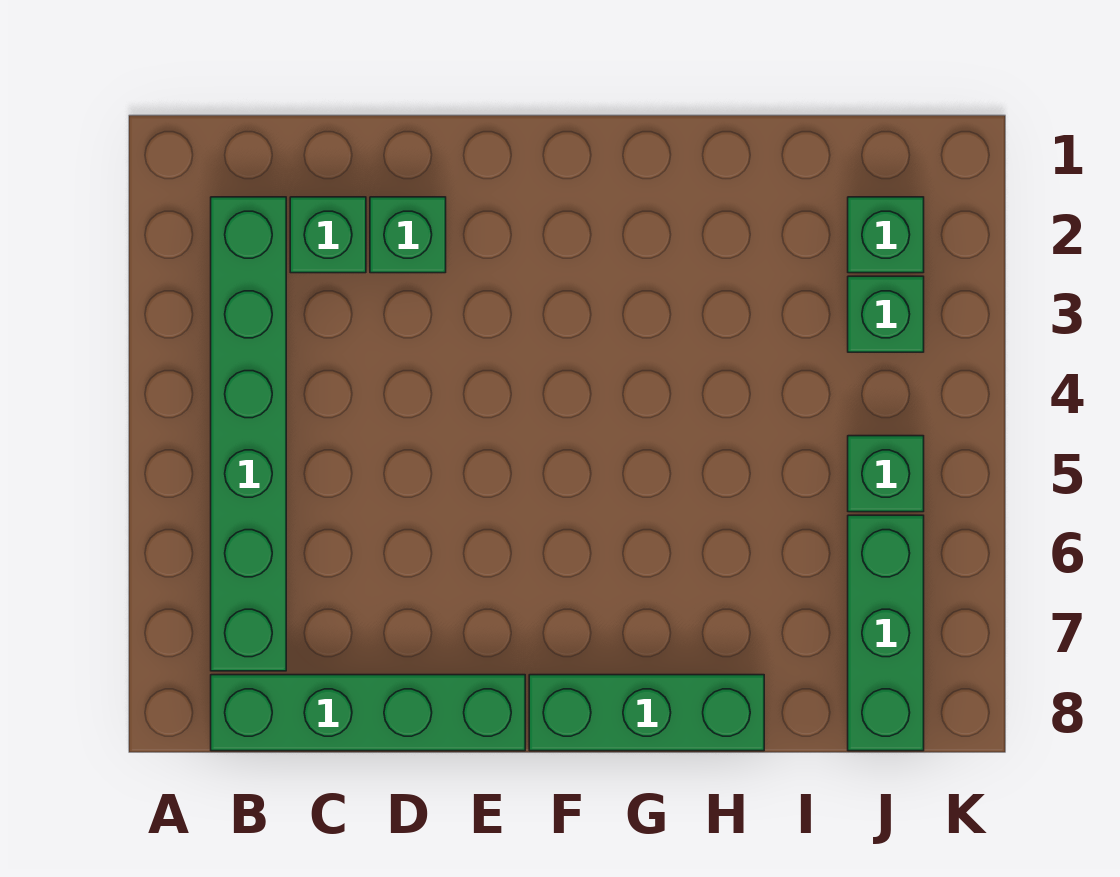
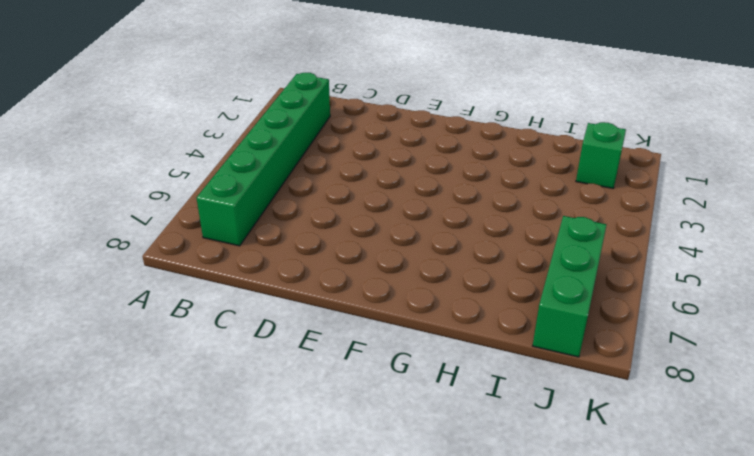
none -> green 1x4 brick [211,675,525,751]
none -> green 1x1 brick [290,197,366,273]

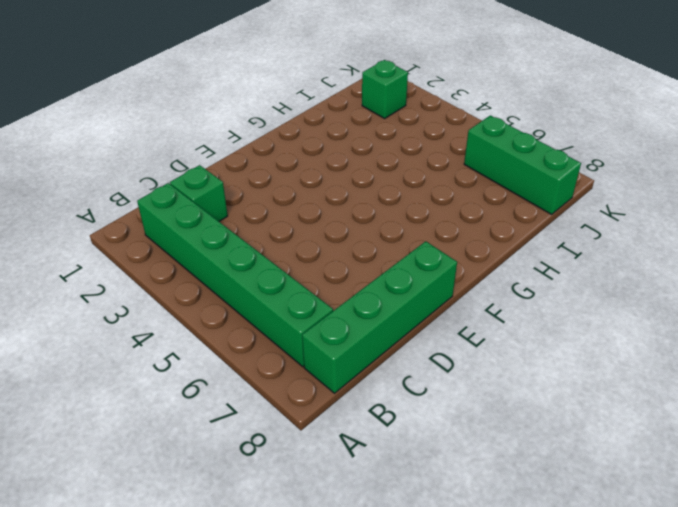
none -> green 1x1 brick [370,197,446,273]
none -> green 1x3 brick [529,675,764,751]

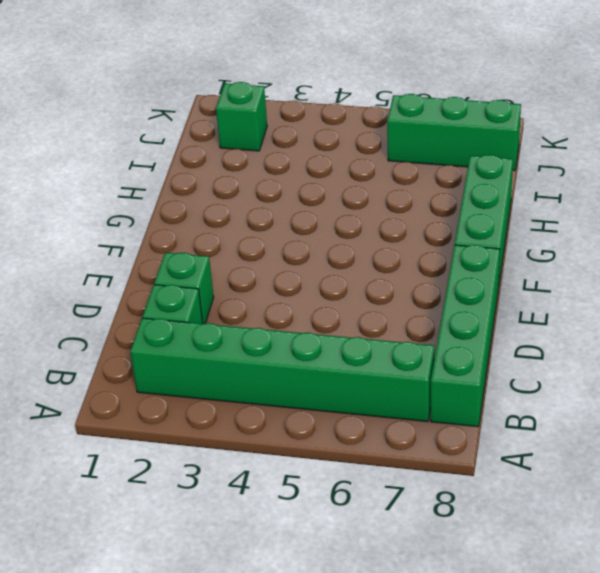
none -> green 1x1 brick [848,276,924,352]
none -> green 1x1 brick [848,436,924,512]

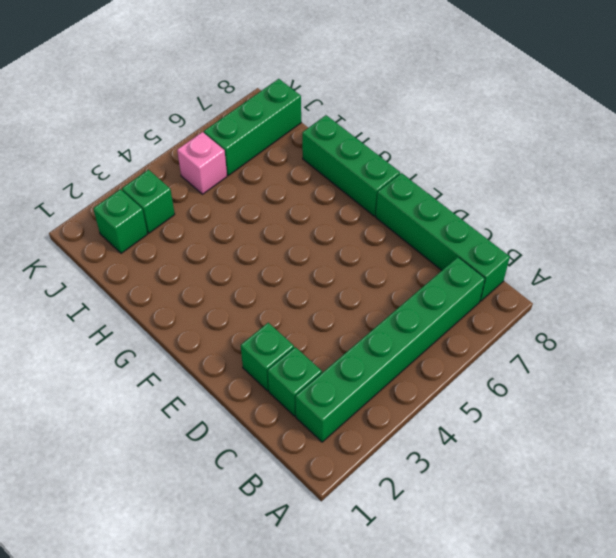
pink 1x1 brick [177,132,227,194] -> green 1x1 brick [848,436,924,512]

